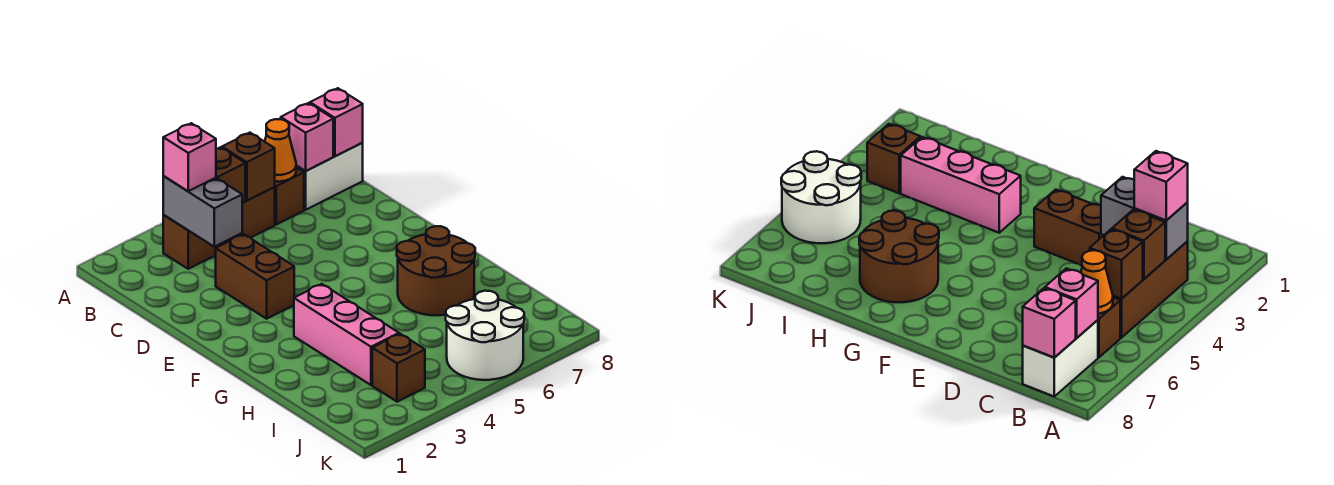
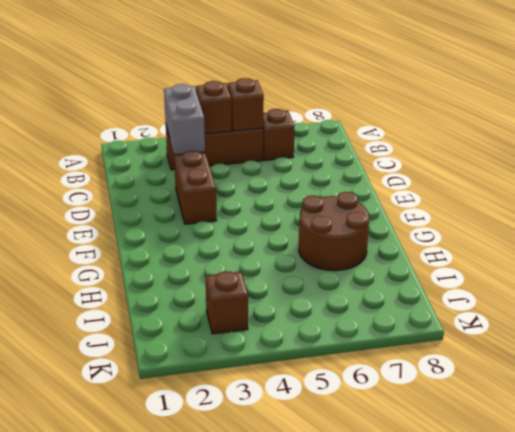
none -> white 1x2 brick [296,143,363,210]
none -> pink 1x3 brick [294,284,399,385]
none -> white 2x2 round brick [446,291,524,380]

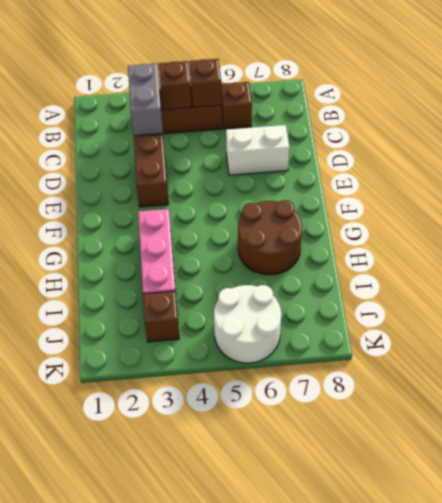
white 1x2 brick [226,125,290,175] -> white 1x2 brick moved to [296,143,363,210]
none -> orange 1x1 cone [265,119,296,182]
none -> pink 1x1 brick [281,103,333,171]
none -> pink 1x1 brick [310,88,363,156]

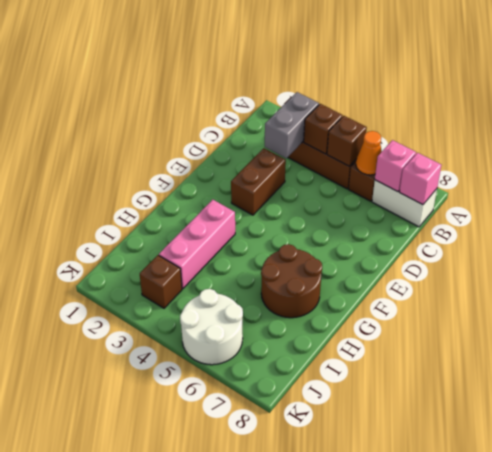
none -> pink 1x1 brick [163,123,216,191]

